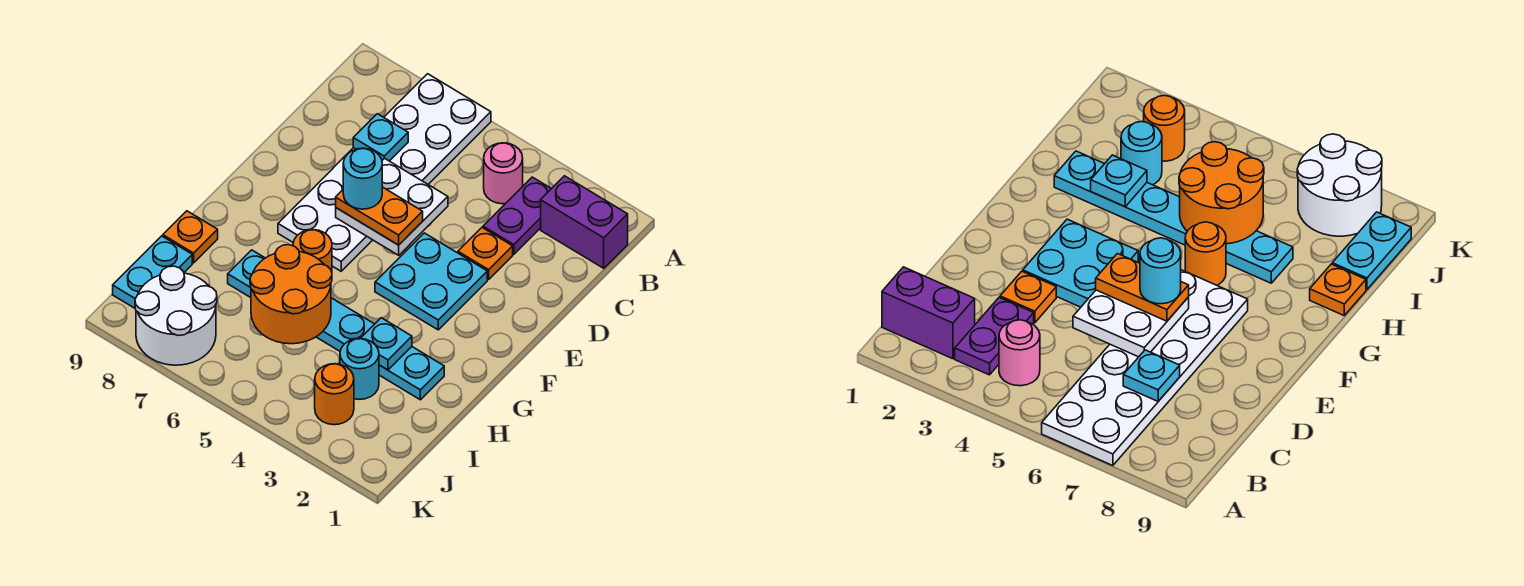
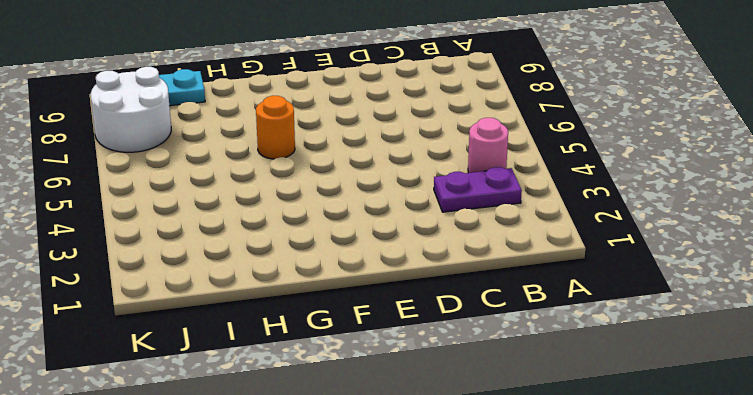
none -> white 2x6 plate [278,74,491,271]
none -> purple 1x2 brick [541,176,628,268]
none -> orange 1x1 plate [458,228,513,280]

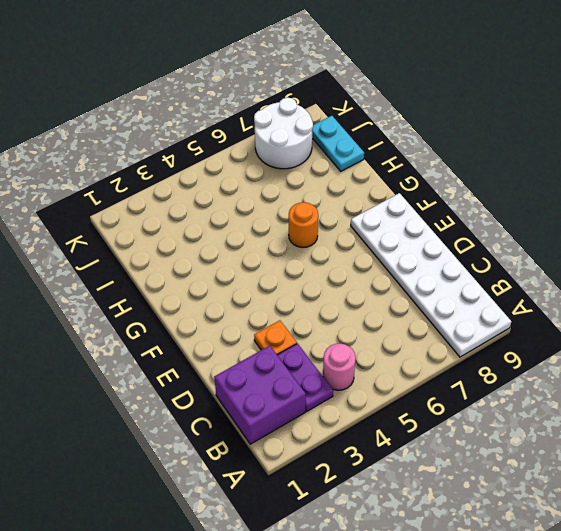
white 2x6 plate [351,193,511,357] -> white 2x6 plate moved to [278,74,491,271]
purple 2x2 brick [214,346,306,444] -> purple 1x2 brick [541,176,628,268]
none -> cyan 2x2 plate [375,233,487,330]
none -> cyan 1x6 plate [228,250,444,400]
none -> orange 1x1 plate [163,211,218,263]

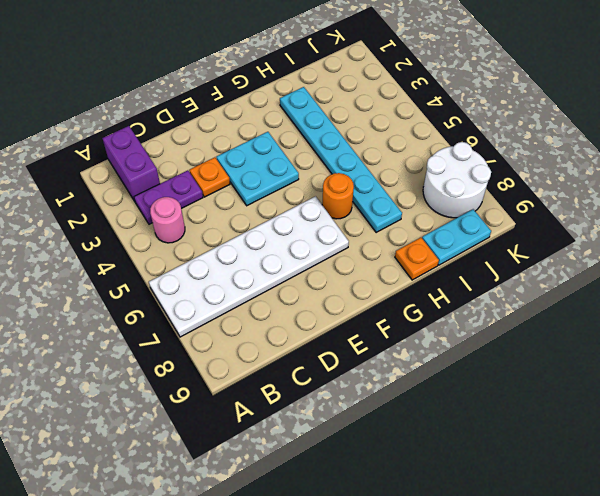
none -> cyan 1x1 round brick [340,339,379,399]
none -> orange 1x1 round brick [315,364,354,425]
none -> cyan 1x1 plate [353,114,408,161]

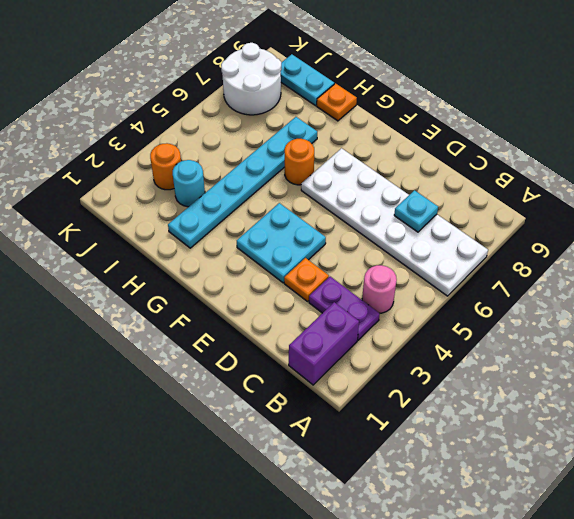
none -> white 2x2 plate [336,158,448,255]
none -> cyan 1x1 plate [360,318,412,370]
none -> orange 2x2 round brick [250,245,332,344]

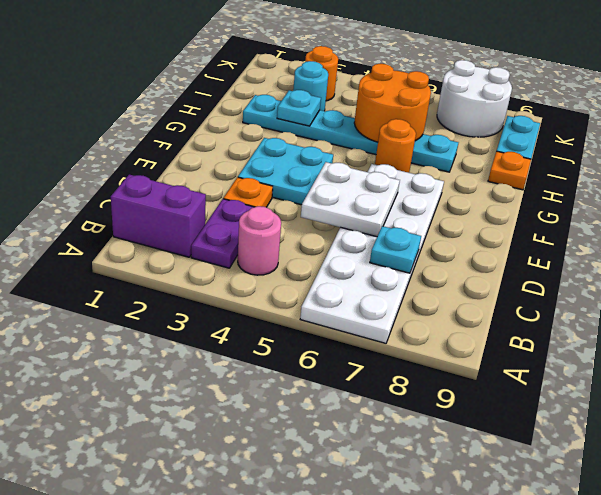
none -> orange 1x2 plate [336,187,423,245]
none -> cyan 1x1 round brick [343,148,382,209]

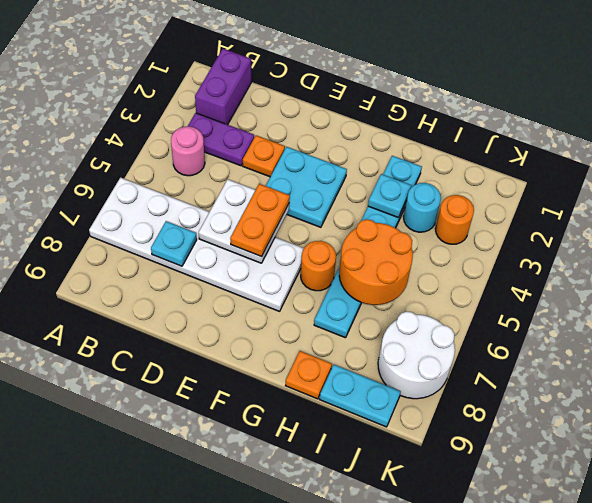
none -> cyan 1x1 round brick [343,148,382,209]

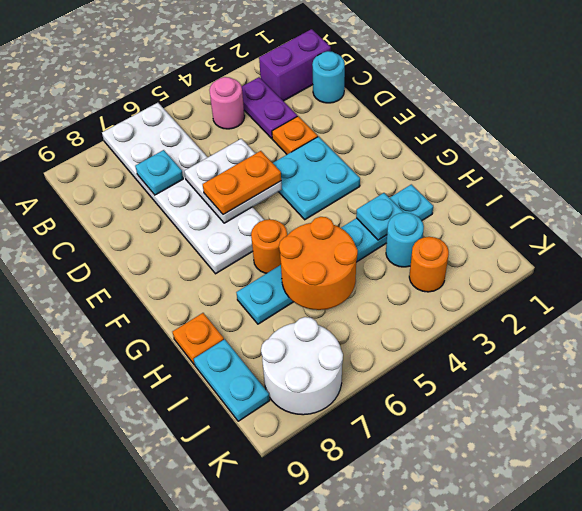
cyan 1x1 round brick [312,51,345,103] -> cyan 1x1 round brick moved to [343,148,382,209]

